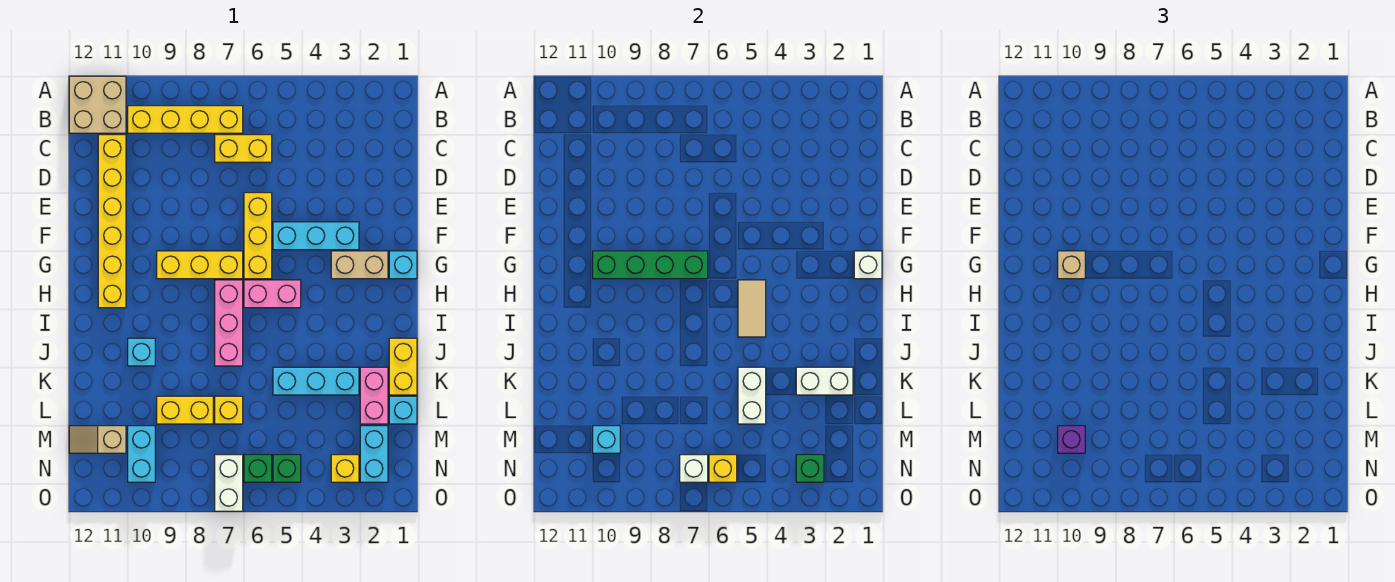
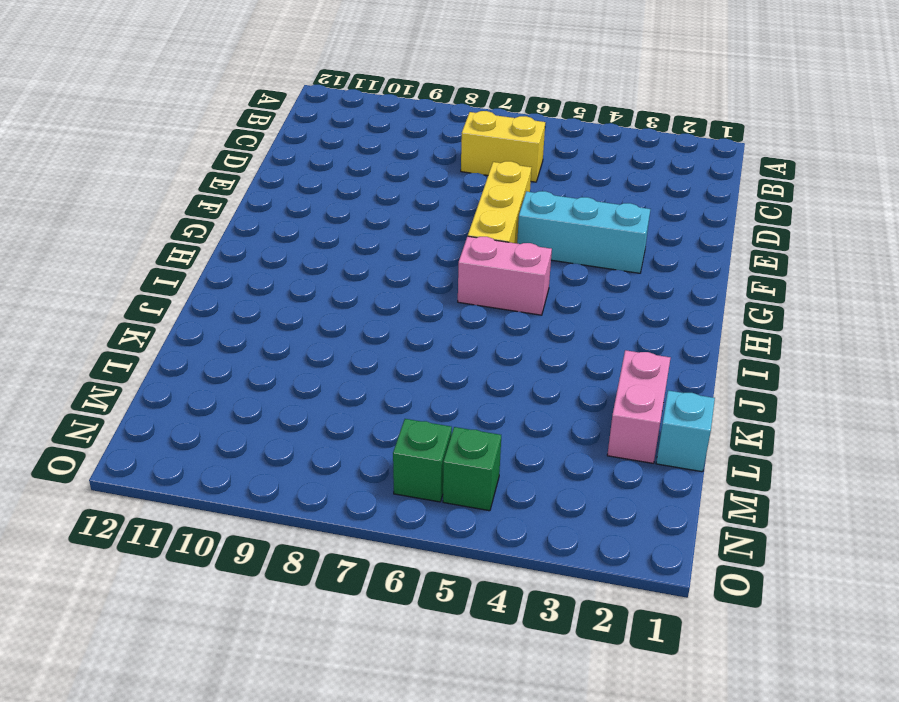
none -> tan 2x2 brick [69,76,126,133]
none -> yellow 1x4 brick [128,106,243,133]
none -> yellow 1x6 brick [98,135,126,308]
none -> cyan 1x1 brick [389,251,417,279]

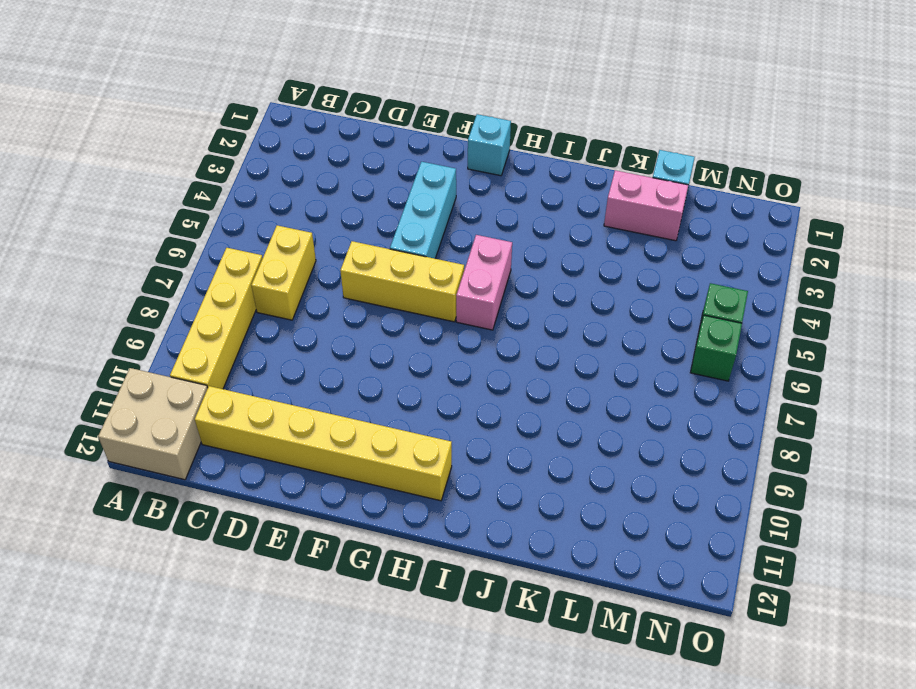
none -> tan 1x2 brick [331,251,388,279]
none -> yellow 1x3 brick [157,251,243,279]
none -> pink 1x3 brick [215,280,243,366]
none -> yellow 1x2 brick [389,338,417,395]

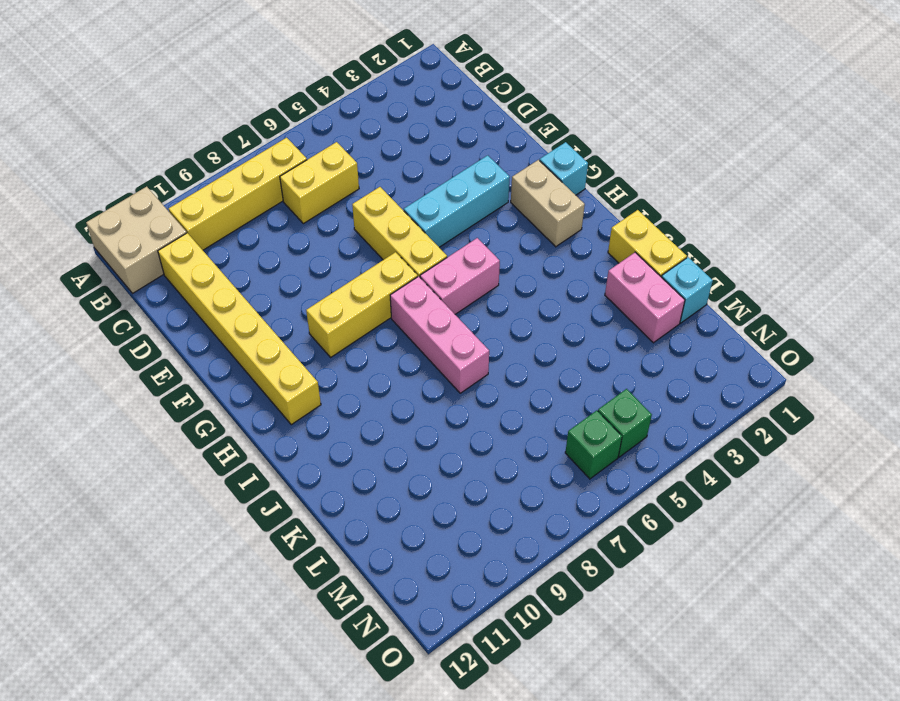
tan 1x2 brick [511,160,585,247] -> tan 1x2 brick turned to [331,251,388,279]
none -> cyan 1x1 brick [128,338,155,366]
none -> cyan 1x3 brick [273,367,359,395]
none -> yellow 1x1 brick [215,396,243,424]
none -> yellow 1x2 brick [157,396,213,424]

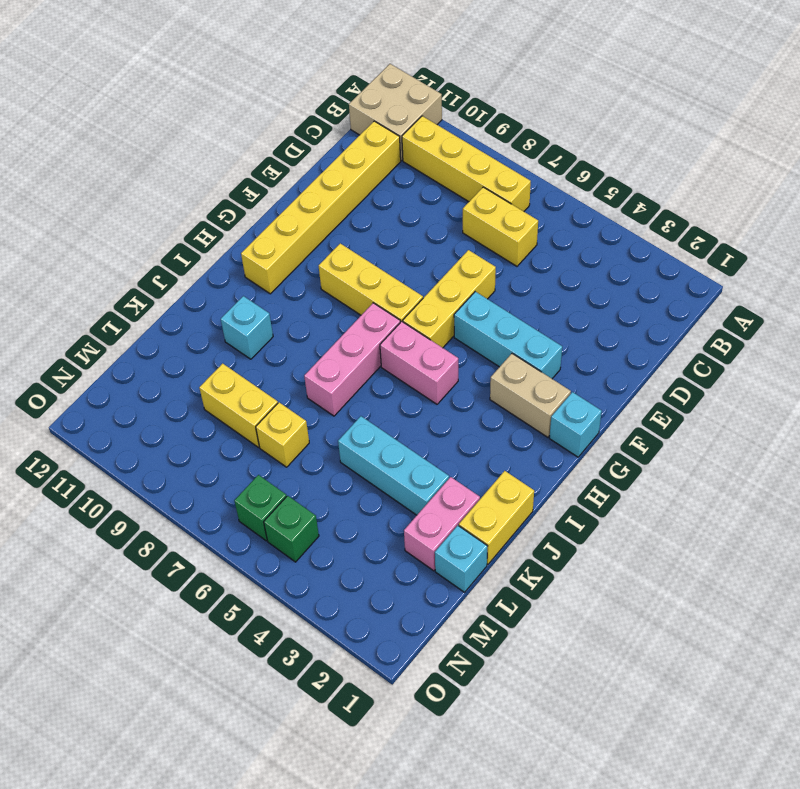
none -> cyan 1x2 brick [360,426,388,482]
none -> cyan 1x2 brick [128,426,155,482]
none -> tan 1x2 slope [69,426,126,453]
none -> yellow 1x1 brick [331,455,359,482]

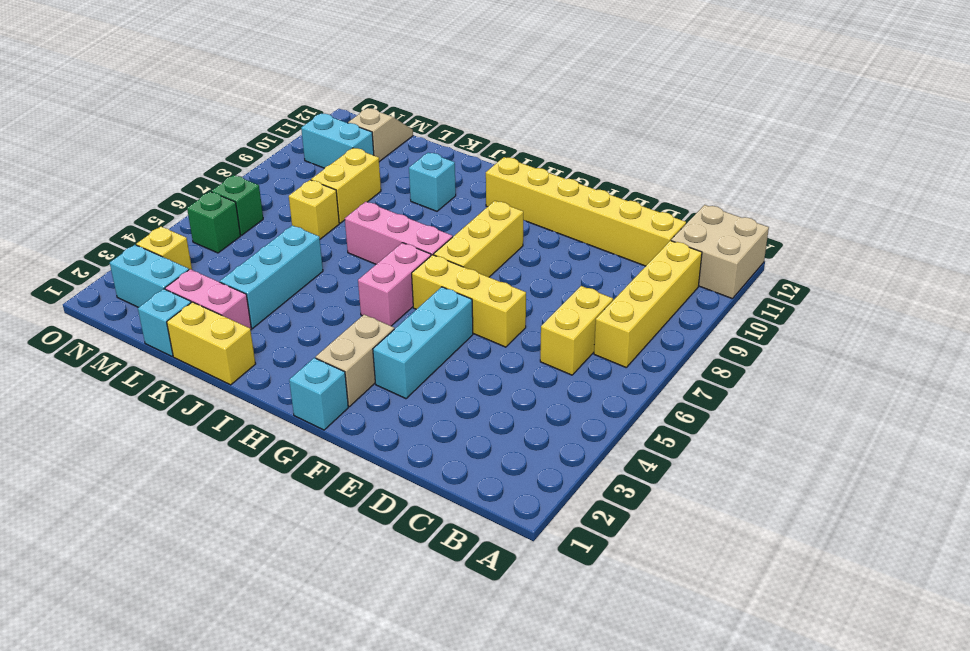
none -> white 1x2 brick [215,455,243,511]
none -> white 1x1 brick [854,251,882,279]
none -> green 1x4 brick [593,251,708,279]
none -> tan 1x2 tile [738,280,766,337]

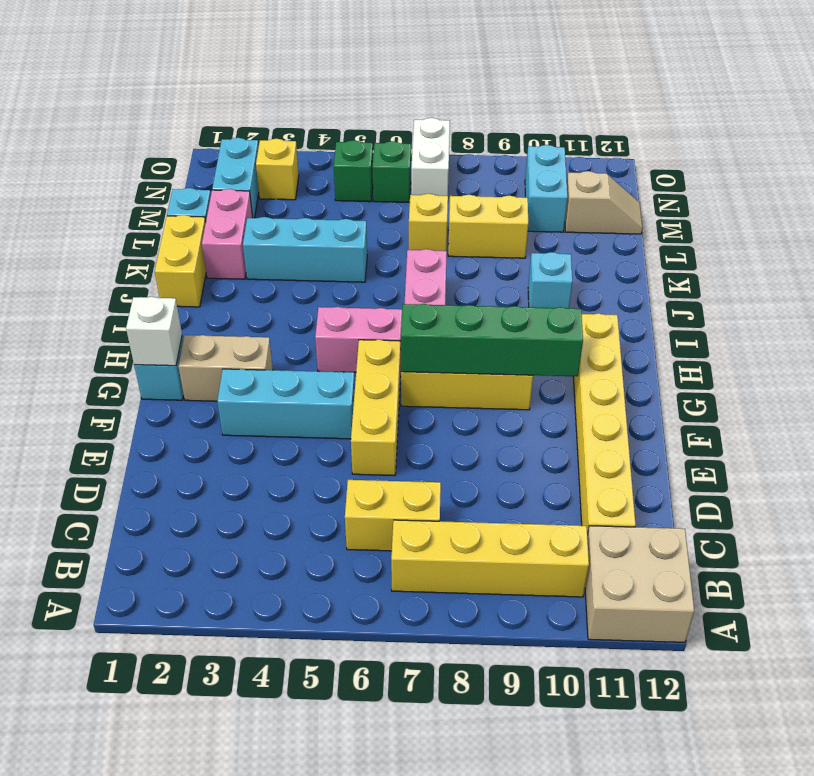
none -> tan 1x2 tile [738,280,766,337]
none -> white 1x2 brick [796,367,853,395]
none -> white 1x2 brick [738,367,766,424]
none -> cyan 1x1 brick [593,426,620,453]

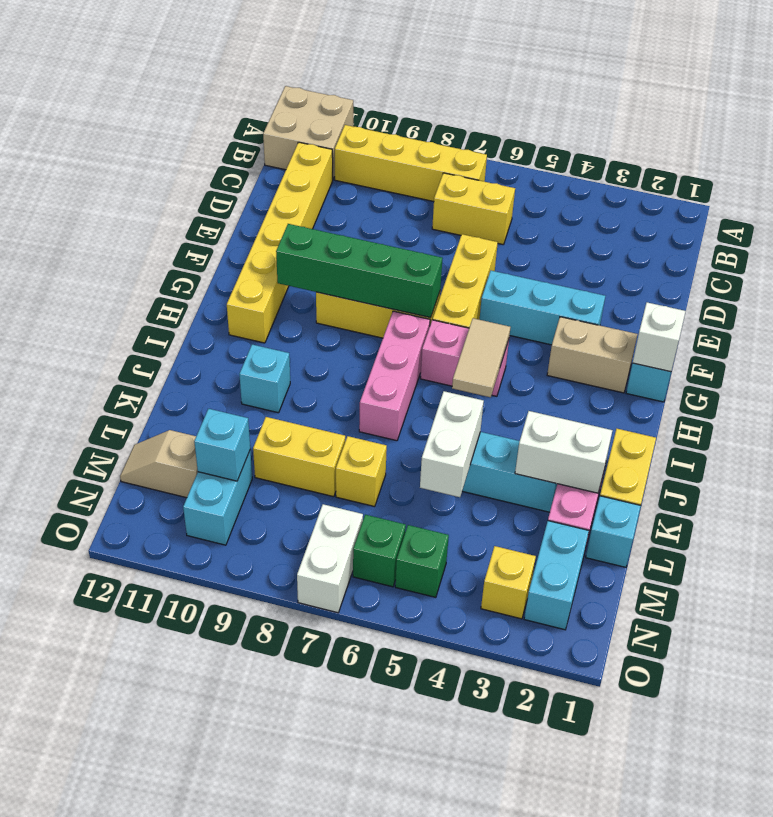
none -> green 1x1 brick [796,455,824,482]
none -> yellow 1x1 brick [709,455,737,482]
none -> white 1x1 brick [680,455,708,482]
none -> tan 1x1 brick [1058,251,1085,279]

